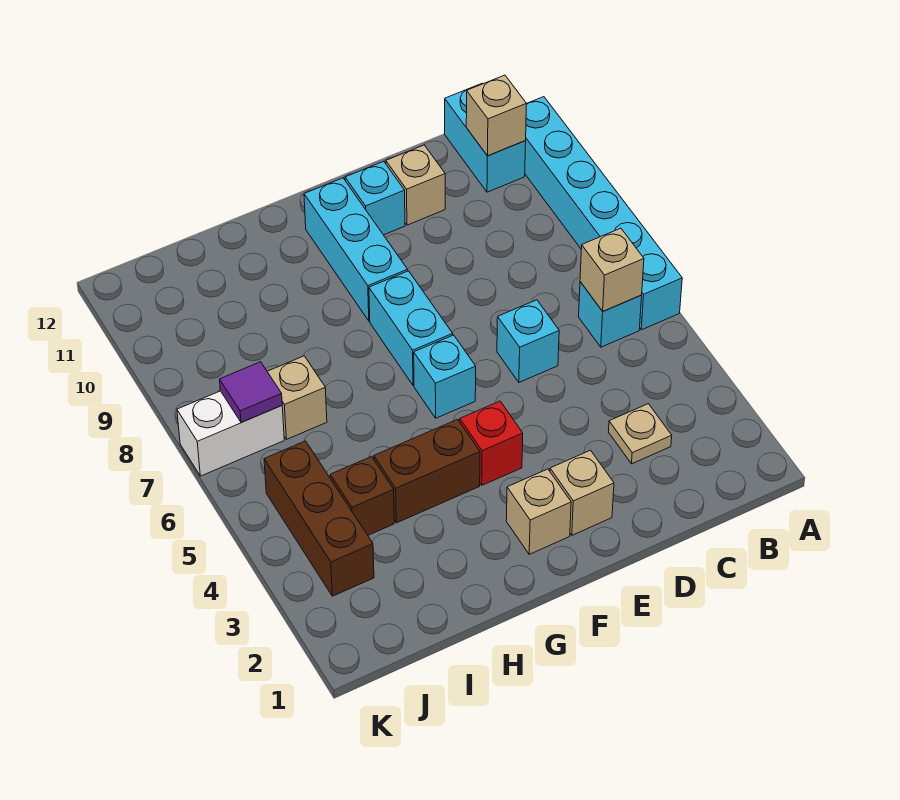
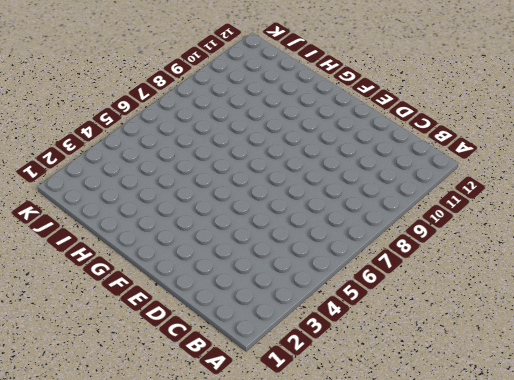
none -> cyan 1x6 brick [525,97,682,330]
none -> cyan 1x1 brick [579,282,642,347]
none -> cyan 1x2 brick [445,83,526,192]

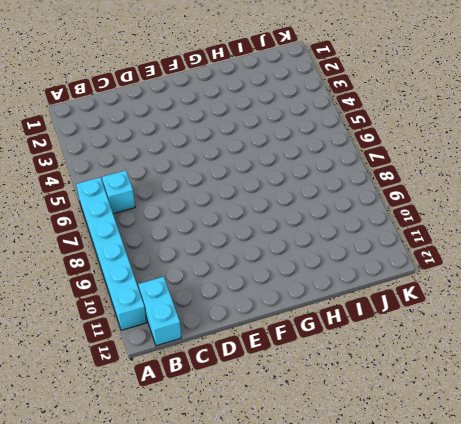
none -> tan 1x1 plate [609,404,672,464]
none -> cyan 1x1 brick [497,300,559,382]
none -> tan 1x1 brick [386,145,445,225]

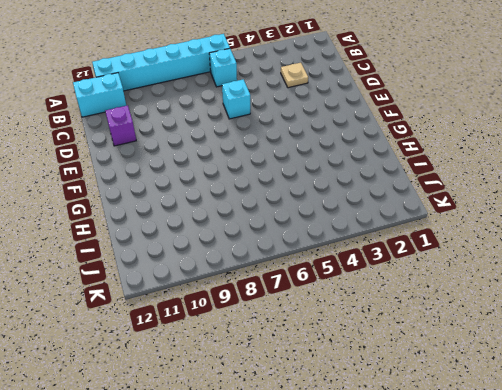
purple 1x1 brick [105,105,136,146] -> tan 1x1 brick [386,145,445,225]
none -> tan 1x1 brick [550,450,614,535]
none -> cyan 1x1 brick [345,161,405,235]
none -> tan 1x1 brick [506,469,571,554]

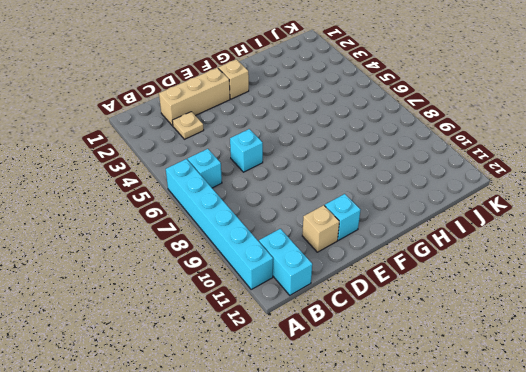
tan 1x3 brick [159,68,230,126] -> tan 1x1 brick [550,450,614,535]
none -> red 1x1 brick [460,401,523,485]
none -> cyan 1x1 brick [414,335,476,418]
none -> cyan 1x2 brick [369,271,453,385]

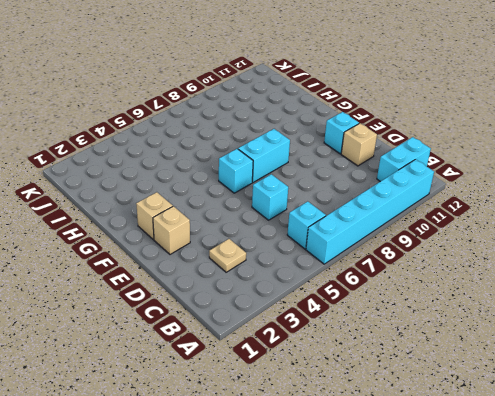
none -> red 1x1 brick [460,401,523,485]
none -> cyan 1x3 brick [304,178,408,321]
none -> brown 1x2 brick [374,419,480,523]

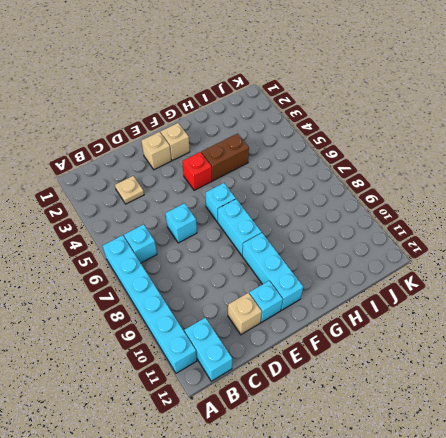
none -> brown 1x1 brick [330,457,394,535]
none -> tan 1x1 brick [267,356,327,439]
none -> brown 1x3 brick [264,441,374,596]

